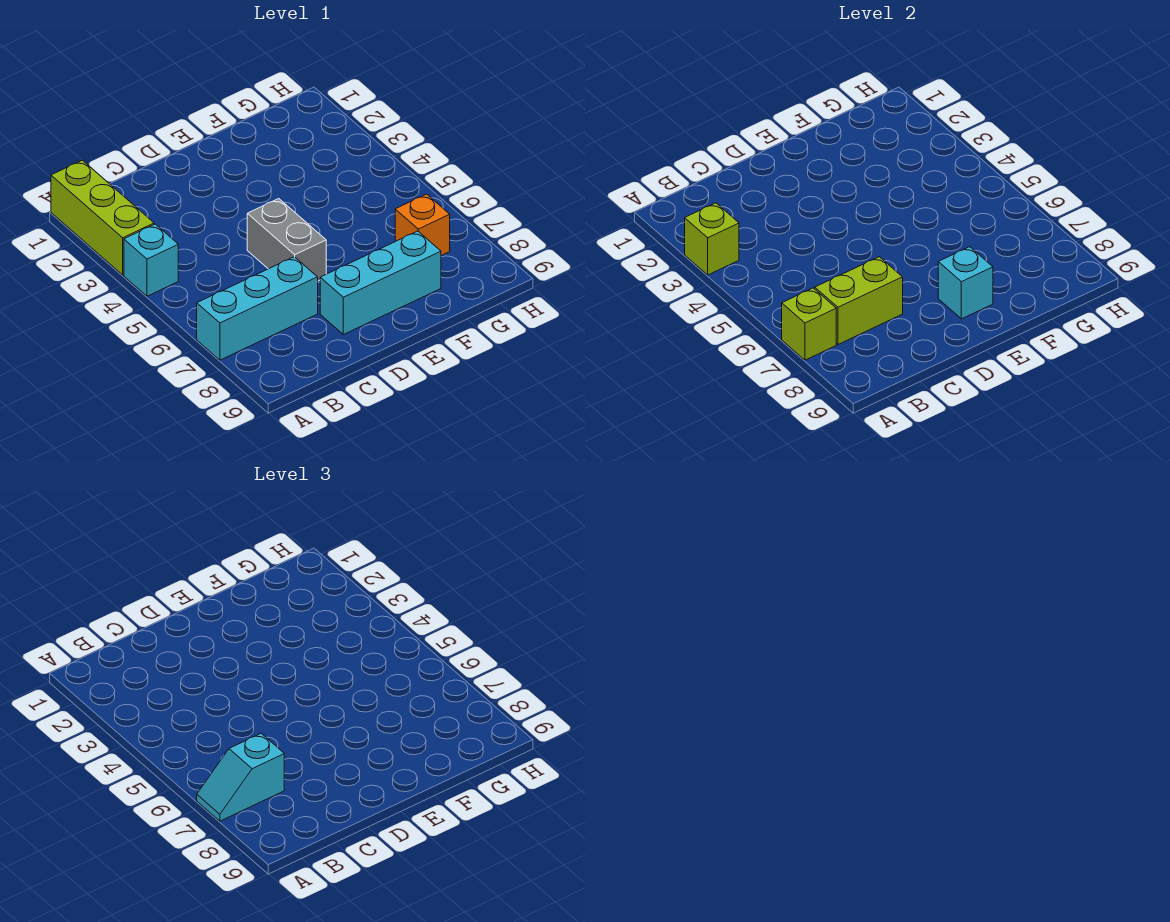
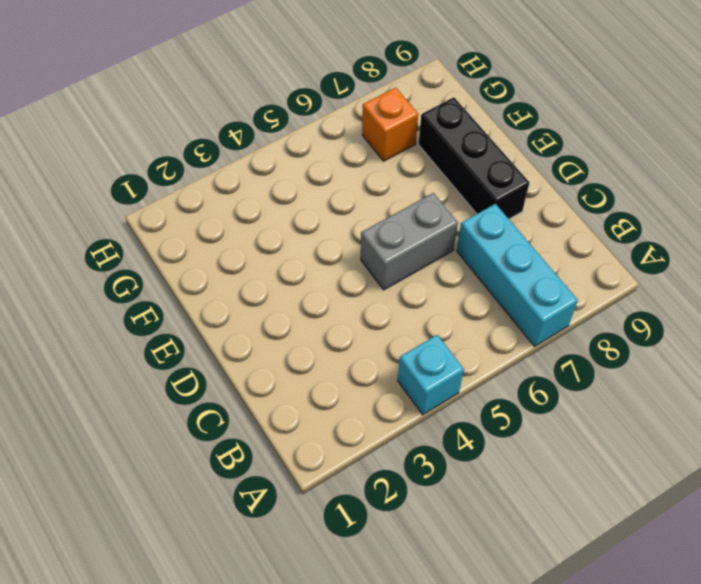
black 1x3 brick [419,97,529,219] -> cyan 1x3 brick [320,231,441,335]
none -> lime 1x3 brick [51,160,154,275]
none -> lime 1x1 brick [685,203,739,275]

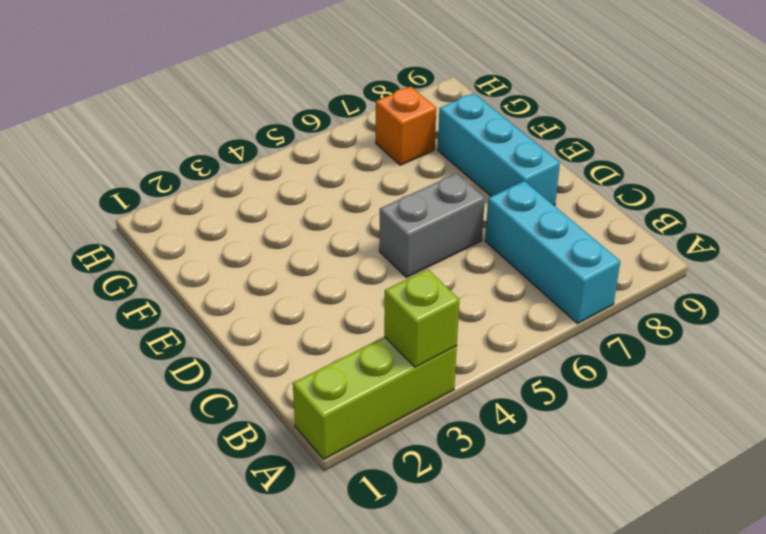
none -> cyan 1x1 brick [124,224,178,296]
none -> lime 1x1 brick [782,288,836,360]

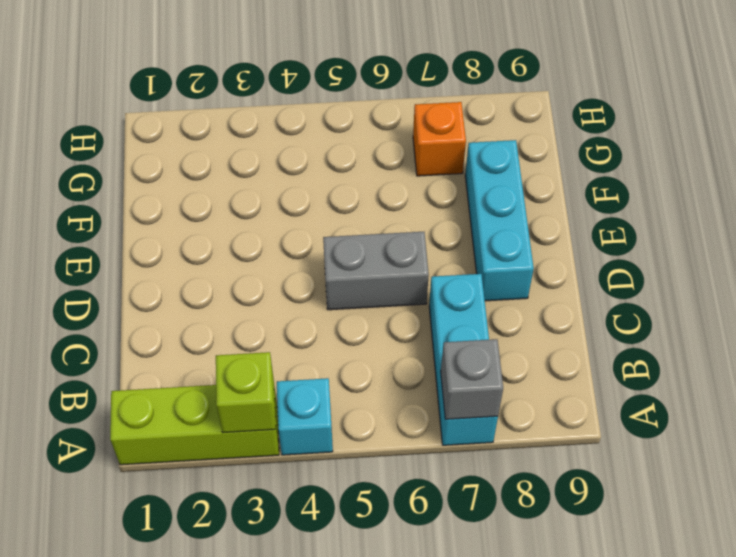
grey 1x1 brick [441,339,503,419] -> lime 1x1 brick [782,288,836,360]
none -> lime 1x2 brick [815,257,903,344]
none -> cyan 1x1 brick [938,247,993,319]

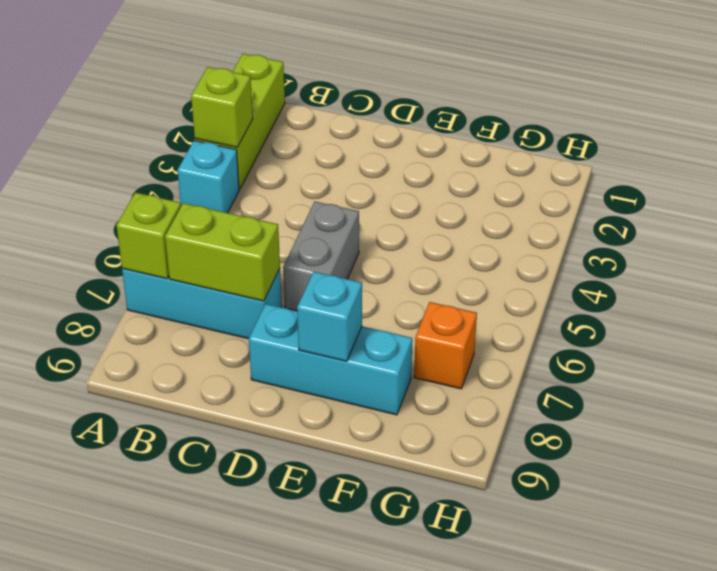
none -> cyan 1x2 slope [197,733,284,821]

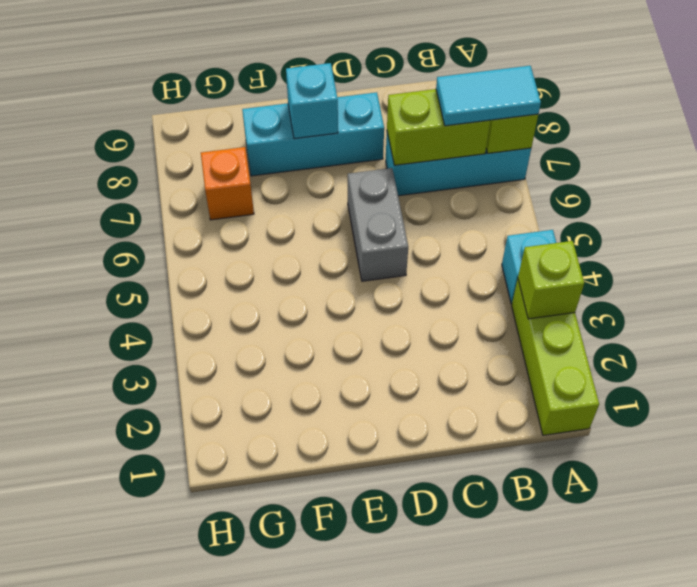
cyan 1x2 tile [436,66,541,126] -> cyan 1x2 slope [197,733,284,821]

